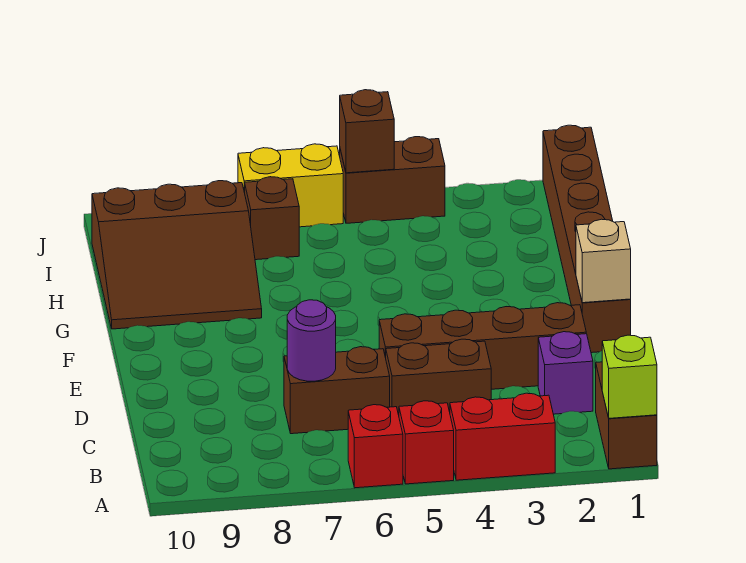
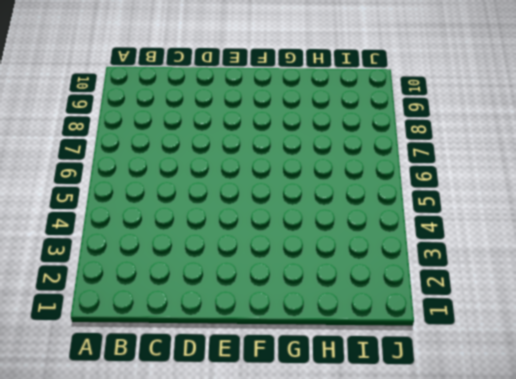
none -> brown 1x2 brick [596,362,657,469]
none -> red 1x2 brick [450,393,555,480]
none -> red 1x1 brick [399,401,454,484]

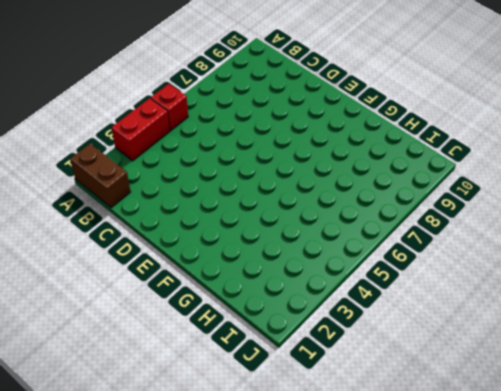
none -> red 1x1 brick [348,405,403,488]
none -> purple 1x1 brick [538,332,593,414]
none -> brown 1x2 brick [386,339,491,415]

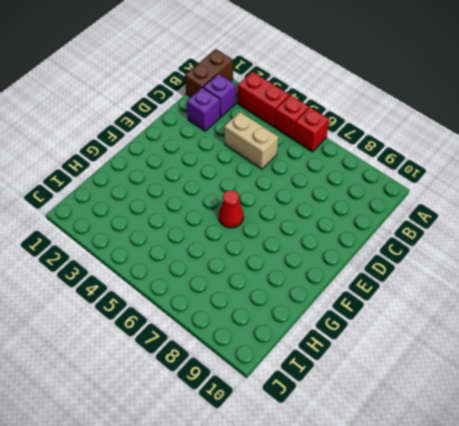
purple 1x1 brick [203,74,236,117] -> none
tan 1x2 brick [224,112,278,169] -> brown 1x2 brick [386,339,491,415]
red 1x1 cone [219,190,244,228] -> none
none -> brown 1x2 brick [284,347,390,434]
none -> brown 1x4 brick [379,303,586,389]
none -> brown 1x6 brick [543,125,631,353]

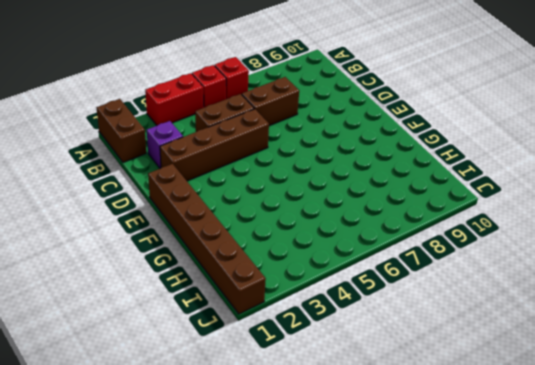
none -> brown 3x3 slope [92,181,262,329]
none -> brown 1x1 brick [245,177,299,260]
none -> brown 1x2 brick [340,137,445,223]

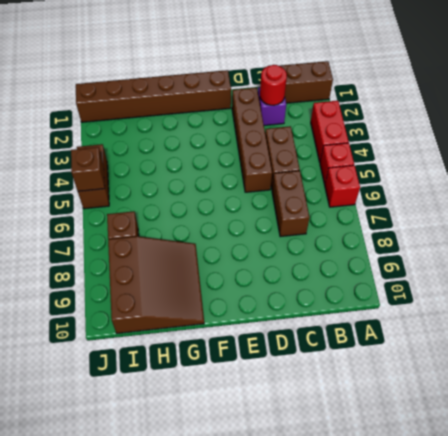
red 1x1 round brick [260,65,287,105] -> none
none -> yellow 1x2 brick [238,144,343,227]
none -> lime 1x1 brick [602,335,657,418]
none -> purple 1x1 round brick [287,300,336,381]

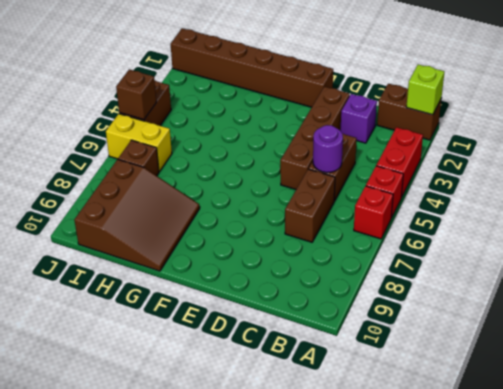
purple 1x1 round brick [313,125,343,173] -> purple 1x1 round brick moved to [287,300,336,381]
yellow 1x2 brick [106,114,172,172] -> yellow 1x2 brick turned to [238,144,343,227]
none -> tan 1x1 brick [576,219,631,303]

